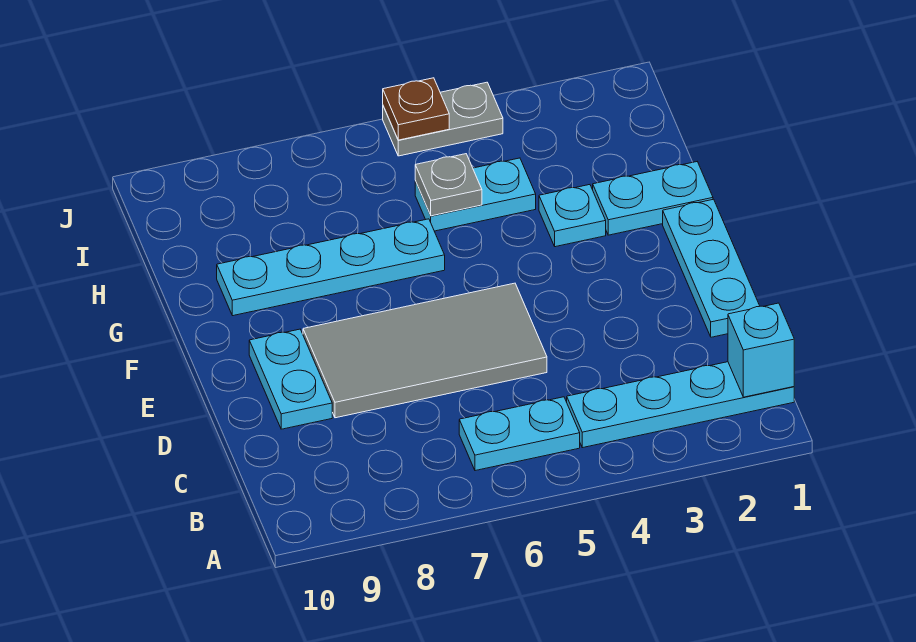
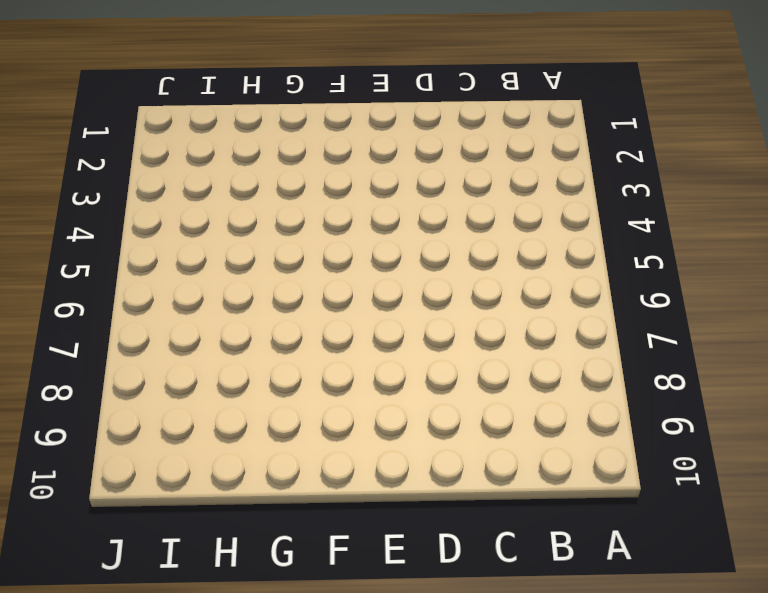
none -> cyan 1x4 plate [567,362,794,448]
none -> cyan 1x2 plate [459,397,580,471]
none -> cyan 1x3 plate [663,199,760,337]

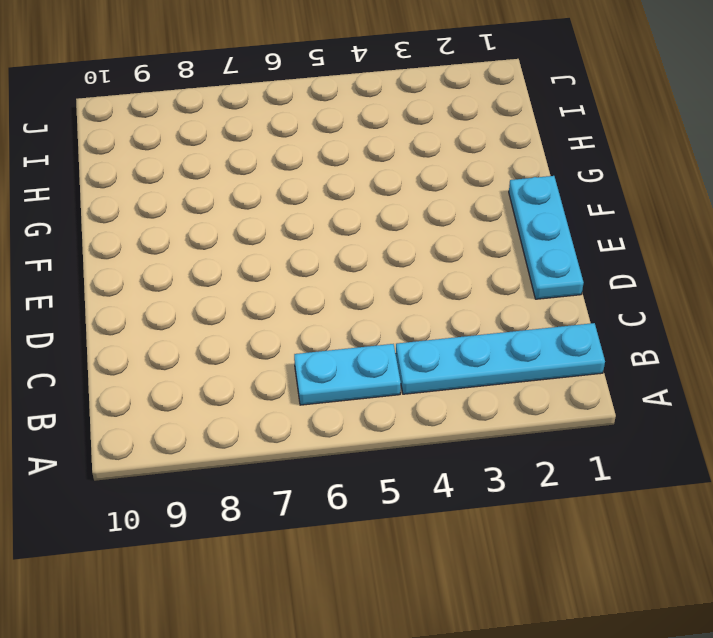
none -> grey 2x4 tile [303,283,547,418]
none -> cyan 1x2 plate [249,329,332,429]
none -> cyan 1x2 plate [593,162,713,235]

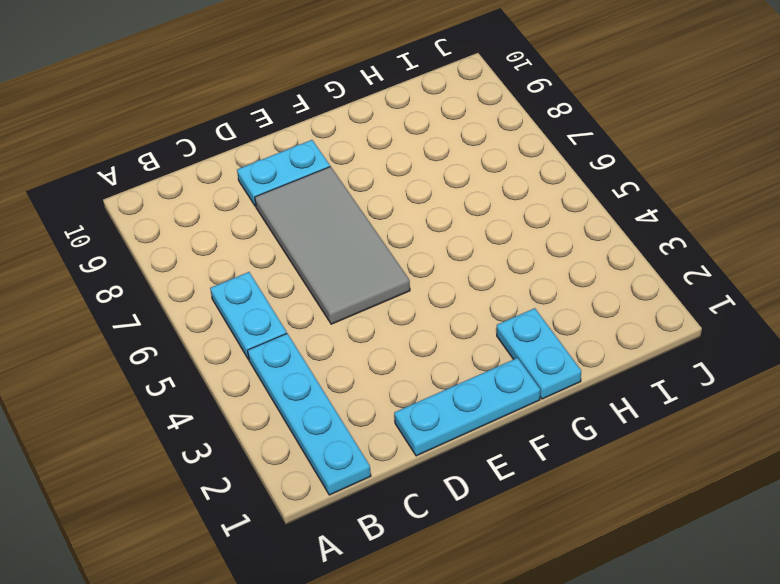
none -> cyan 1x1 plate [539,185,606,247]
none -> cyan 1x4 plate [217,219,445,316]
none -> cyan 1x2 plate [415,158,536,231]

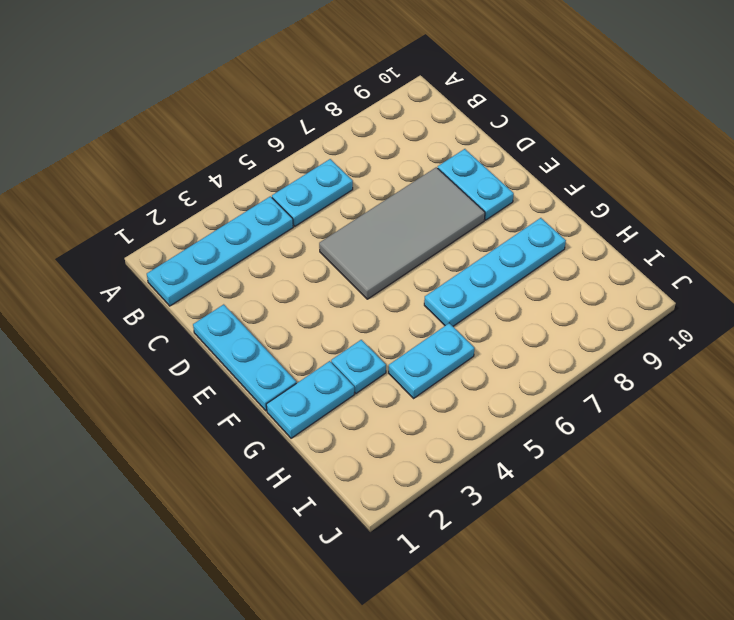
none -> grey 1x2 plate [383,82,503,156]
none -> cyan 1x1 brick [728,303,794,397]
none -> grey 1x1 plate [415,154,482,216]

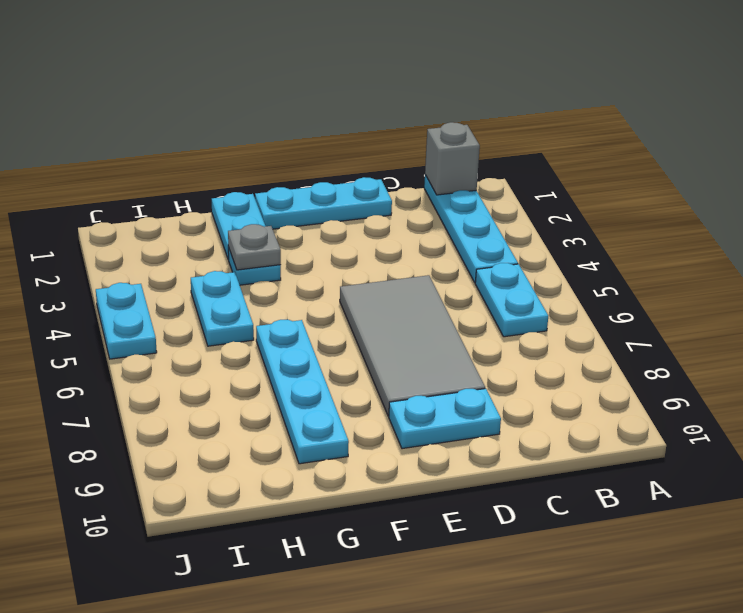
grey 1x1 brick [425,122,480,195] -> cyan 1x1 brick [728,303,794,397]
grey 1x1 plate [228,224,281,270] -> grey 1x1 plate moved to [415,154,482,216]
cyan 1x2 plate [96,283,157,359] -> grey 1x2 plate [383,82,503,156]
none -> brown 1x1 plate [383,78,449,140]

